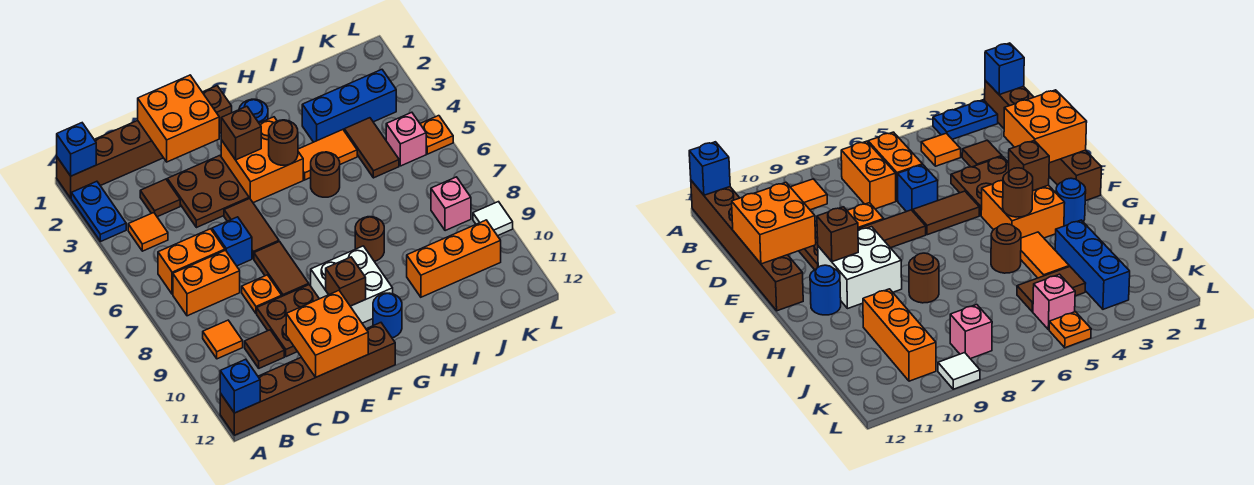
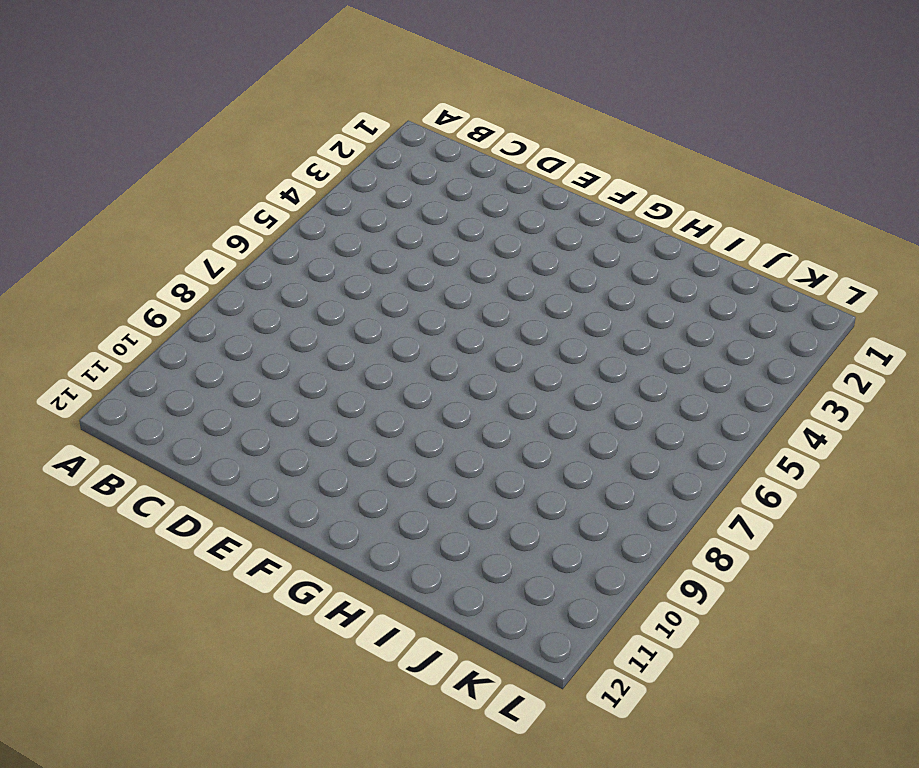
none -> brown 1x6 brick [57,86,232,198]
none -> blue 1x2 plate [71,181,126,242]
none -> brown 1x6 brick [220,323,395,435]
none -> orange 1x1 tile [128,213,168,251]

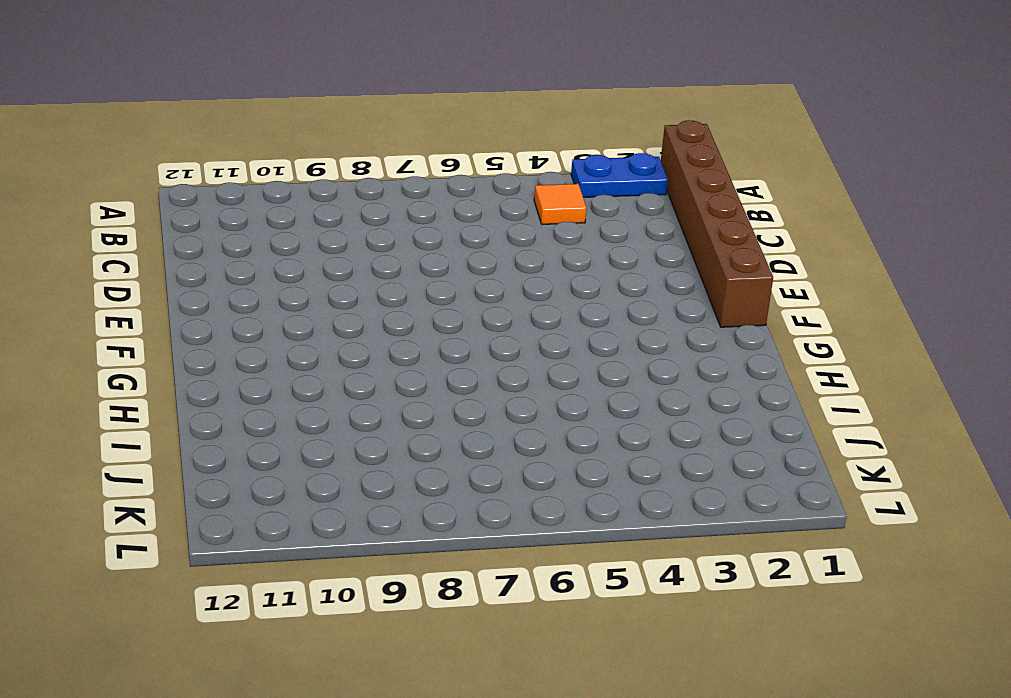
none -> brown 1x6 brick [220,323,395,435]
none -> orange 1x2 brick [158,229,225,294]
none -> orange 1x2 brick [173,250,240,316]
none -> orange 1x1 tile [203,320,243,359]

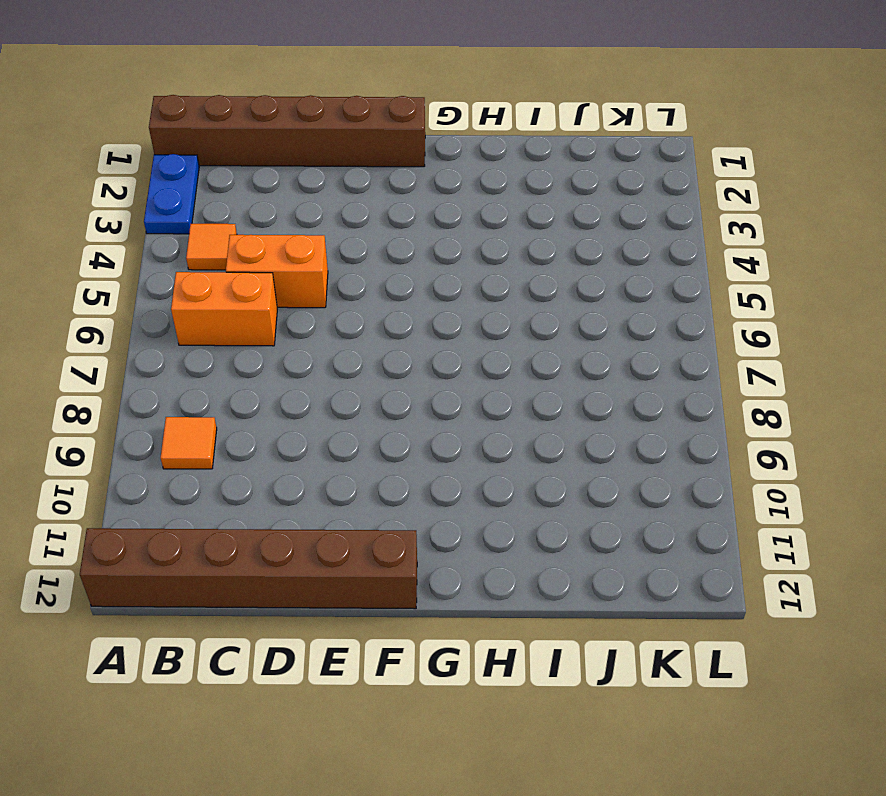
orange 1x2 brick [226,235,328,308] -> orange 1x2 brick moved to [173,250,240,316]
none -> brown 1x1 tile [140,179,180,217]
none -> brown 1x1 tile [245,330,284,368]
none -> brown 2x2 plate [167,156,249,228]
none -> blue 1x1 brick [212,217,252,266]

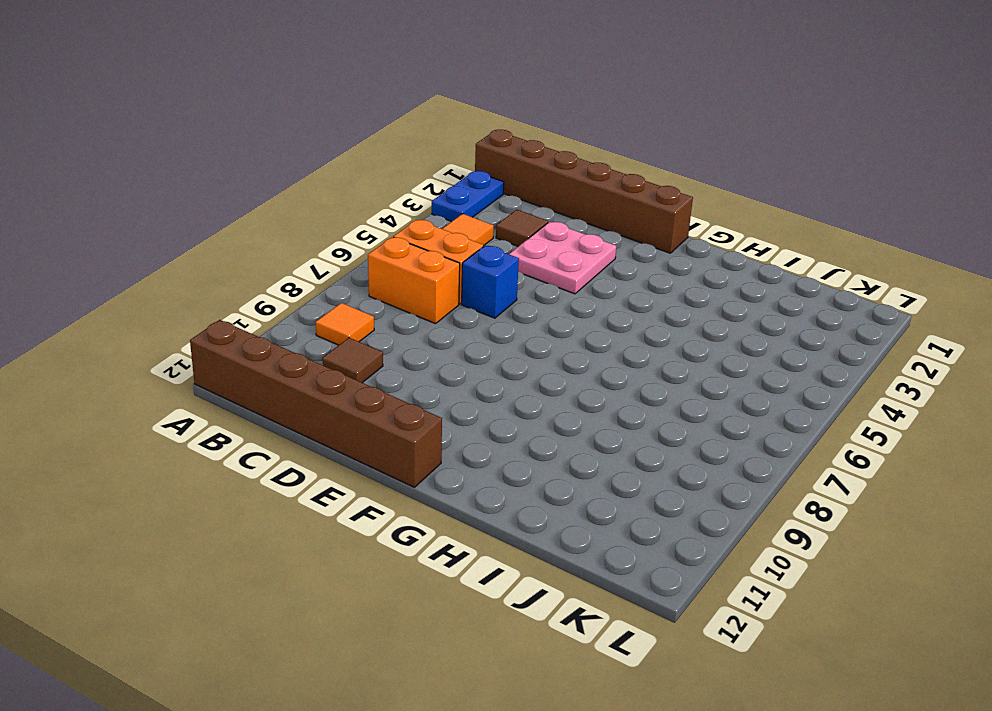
pink 2x2 plate [509,222,616,294] -> brown 2x2 plate [167,156,249,228]
none -> orange 1x1 plate [242,275,282,314]
none -> brown 2x2 plate [257,285,319,357]
none -> brown 1x2 tile [224,198,279,259]
none -> brown 1x2 tile [254,242,309,296]

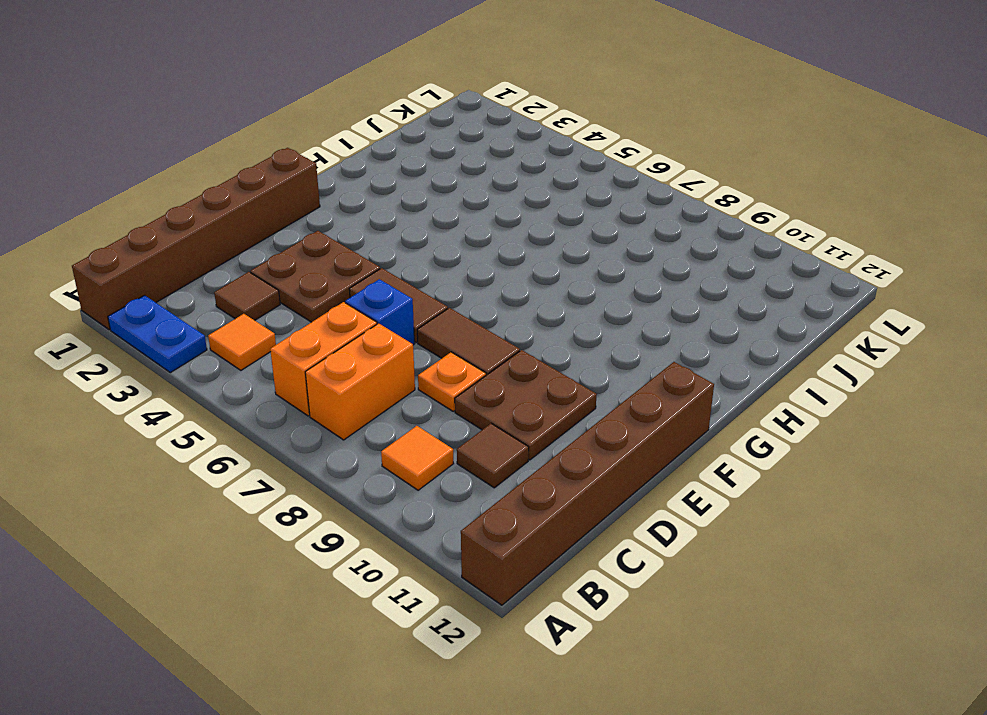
none -> orange 2x2 brick [221,117,303,203]
none -> white 2x2 brick [311,246,393,323]
none -> blue 1x1 round brick [239,99,268,123]
none -> blue 1x1 round brick [373,293,402,338]

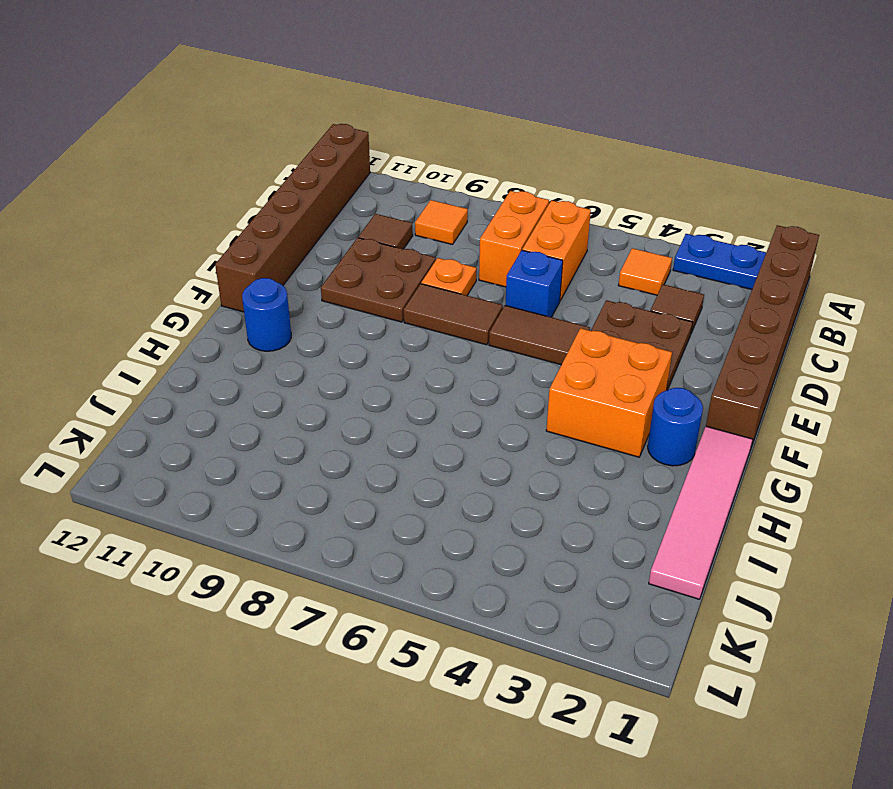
pink 1x4 tile [649,426,753,599] -> none
none -> white 2x2 brick [311,246,393,323]
none -> orange 1x2 tile [298,130,357,180]
none -> brown 1x1 round brick [311,152,340,197]
none -> brown 1x1 round brick [355,217,384,261]

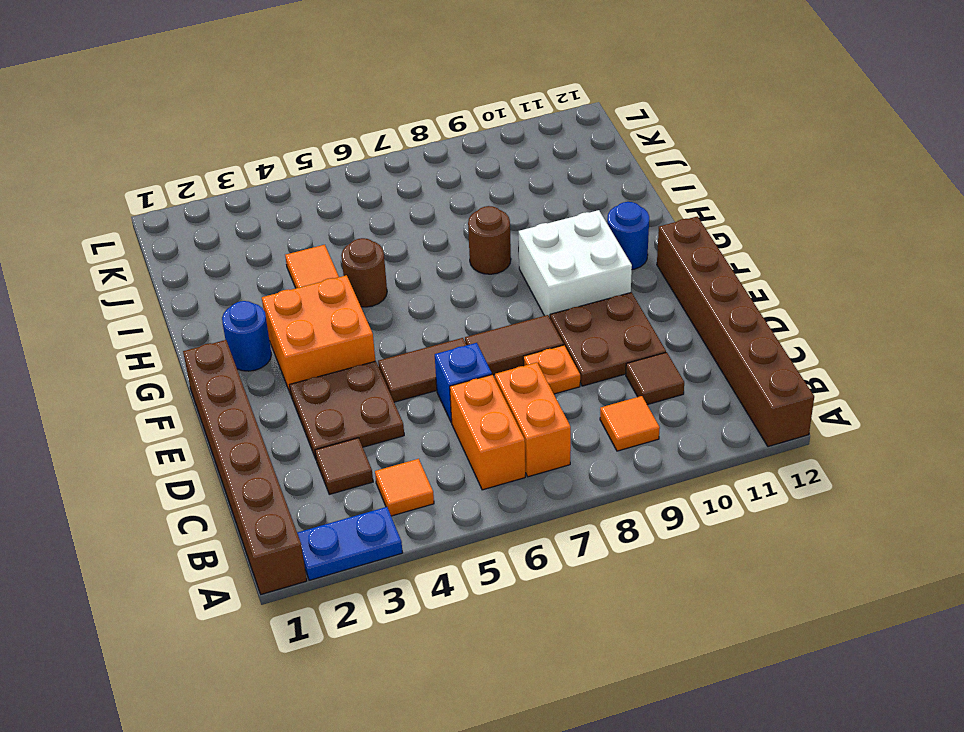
none -> blue 1x3 brick [302,70,396,142]
none -> orange 1x3 brick [407,220,501,297]
none -> brown 1x2 tile [344,118,399,178]
none -> pink 1x1 brick [386,112,426,166]

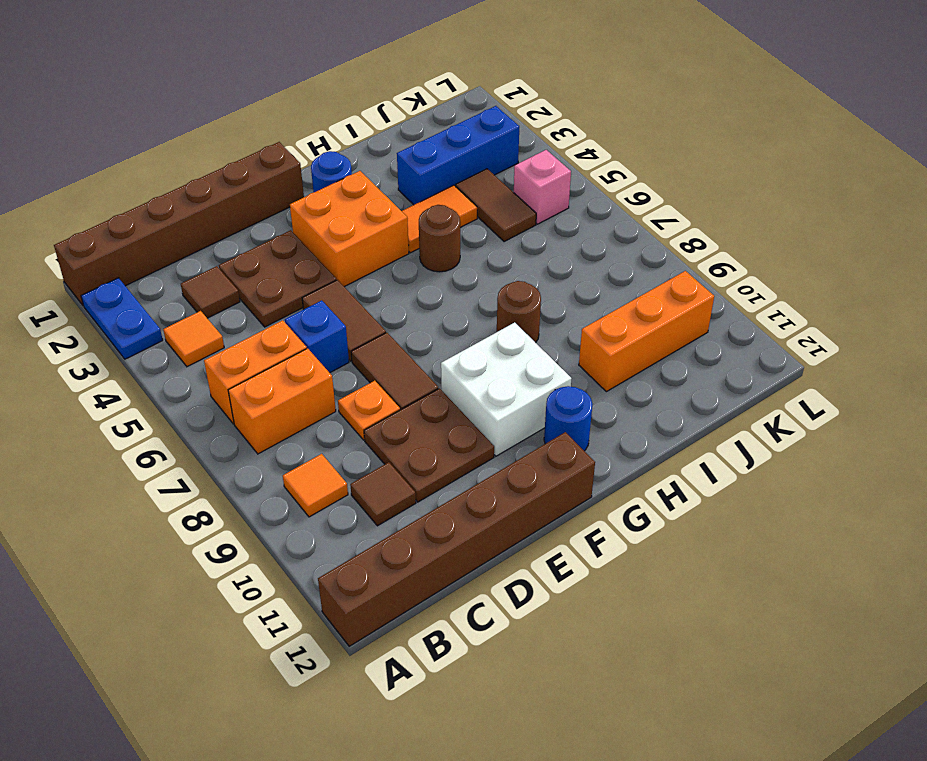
none -> pink 1x1 brick [431,177,471,231]
none -> orange 1x1 plate [420,116,453,154]
none -> white 1x1 tile [473,202,513,236]
none -> blue 1x1 brick [57,123,96,176]

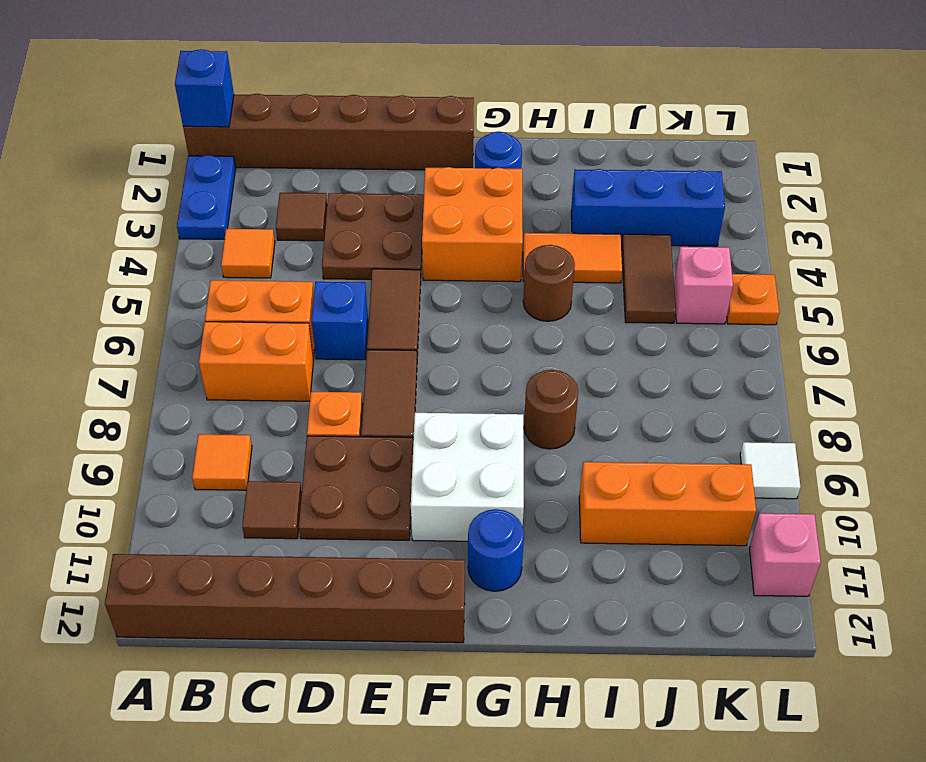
pink 1x1 brick [749,513,821,596] -> pink 1x1 brick moved to [431,177,471,231]
none -> blue 1x1 brick [220,359,260,413]
none -> orange 2x2 brick [138,75,219,162]
none -> orange 2x2 brick [286,291,368,377]
none -> brown 1x1 brick [221,106,261,160]

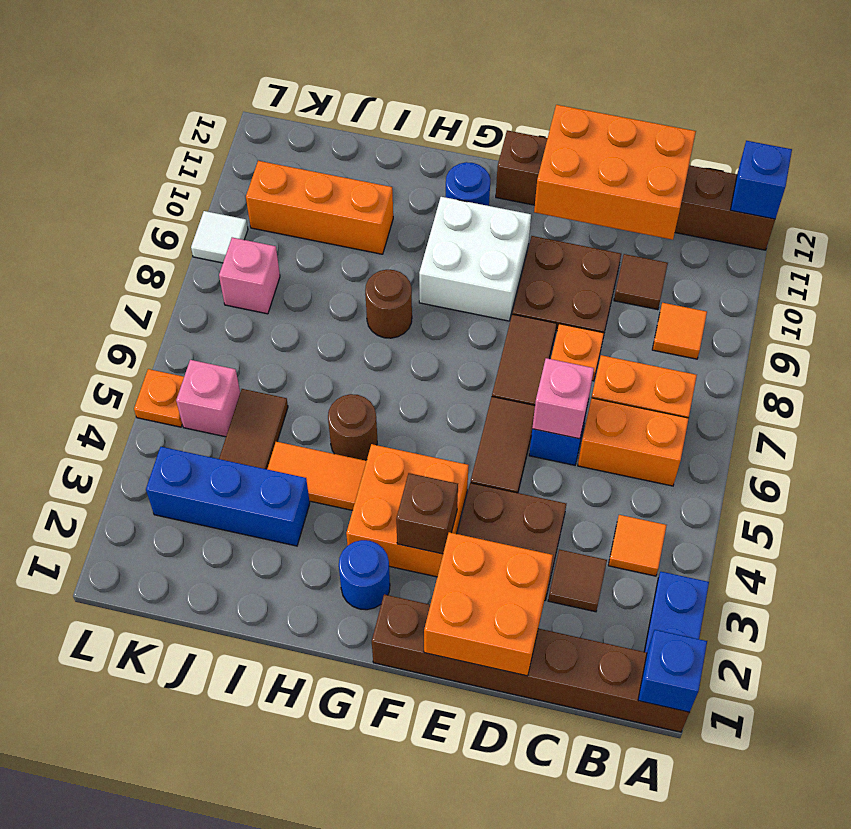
orange 2x3 brick [534,105,696,240] -> orange 2x2 brick [286,291,368,377]
pink 1x1 brick [532,358,594,439] -> none
none -> brown 1x1 brick [326,257,366,306]
none -> brown 1x1 round brick [269,120,298,165]

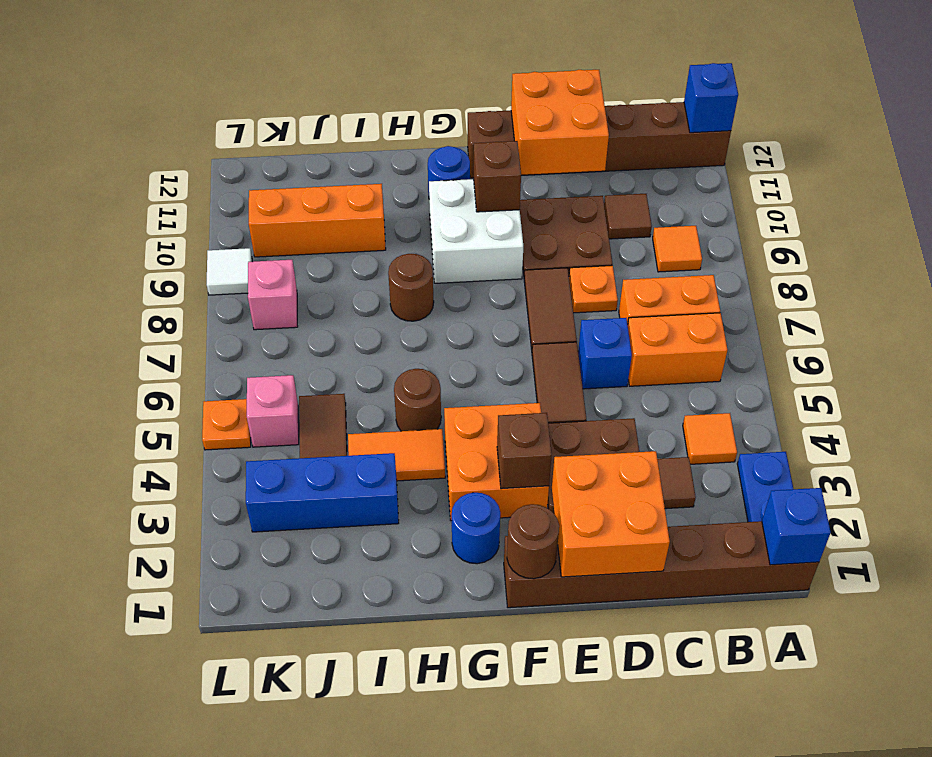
brown 1x1 round brick [507,504,559,579] -> brown 1x1 round brick moved to [269,120,298,165]

